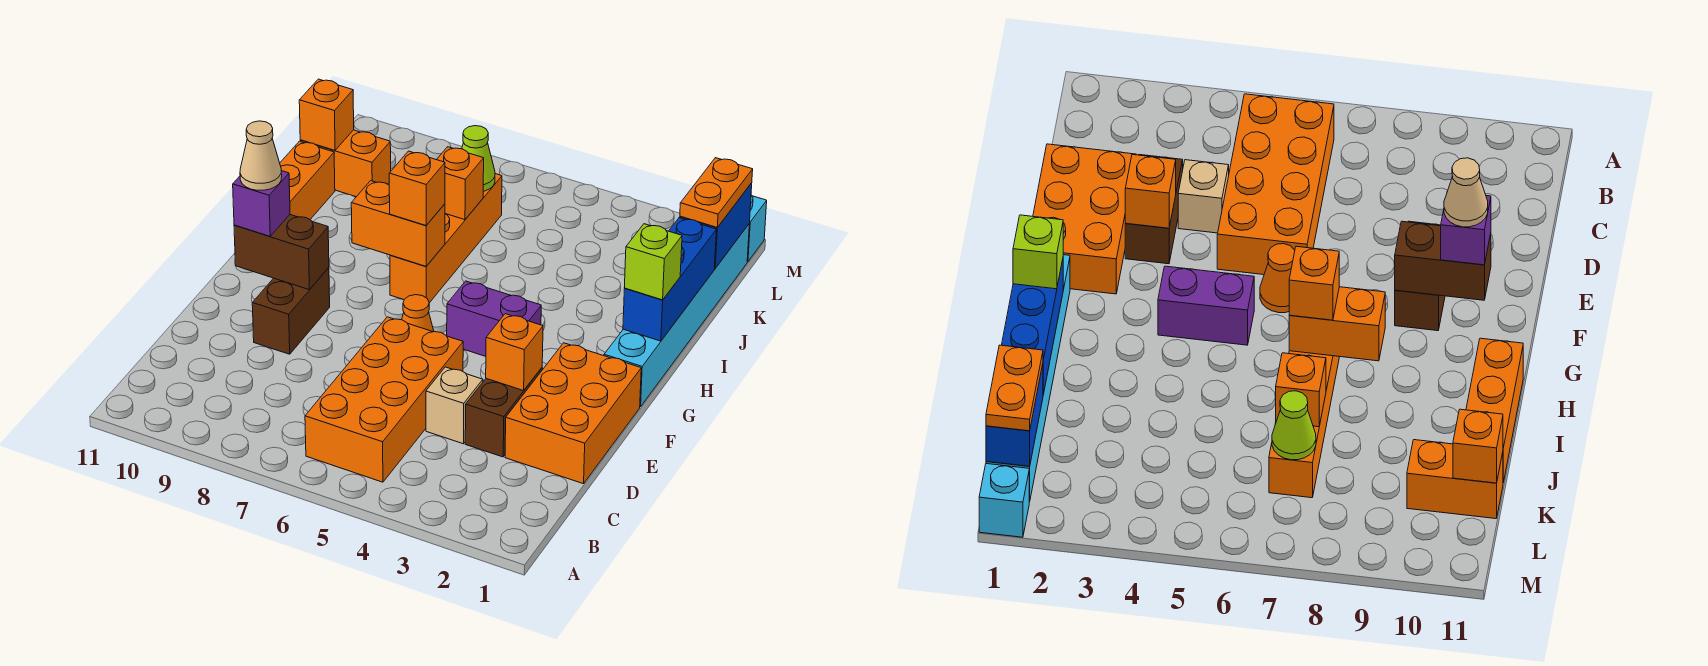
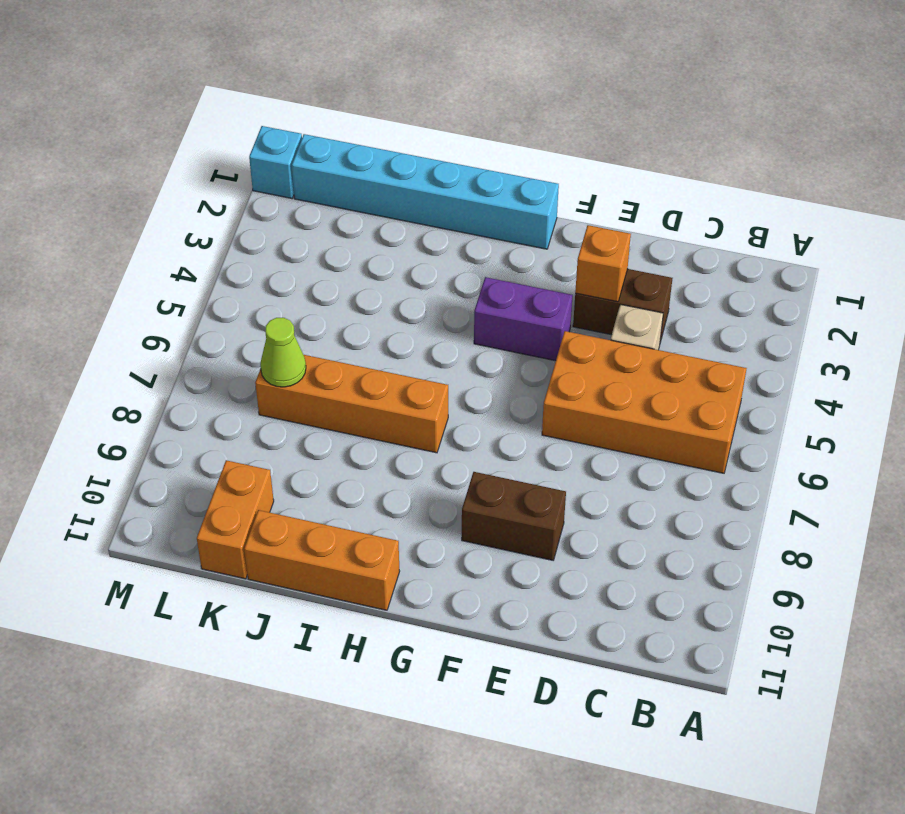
purple 1x2 brick [474,277,573,361] -> purple 1x2 brick turned to [447,281,541,356]
none -> orange 2x3 brick [505,343,641,484]
none -> orange 1x1 cone [402,295,434,332]
none -> brown 1x2 brick [234,215,329,290]

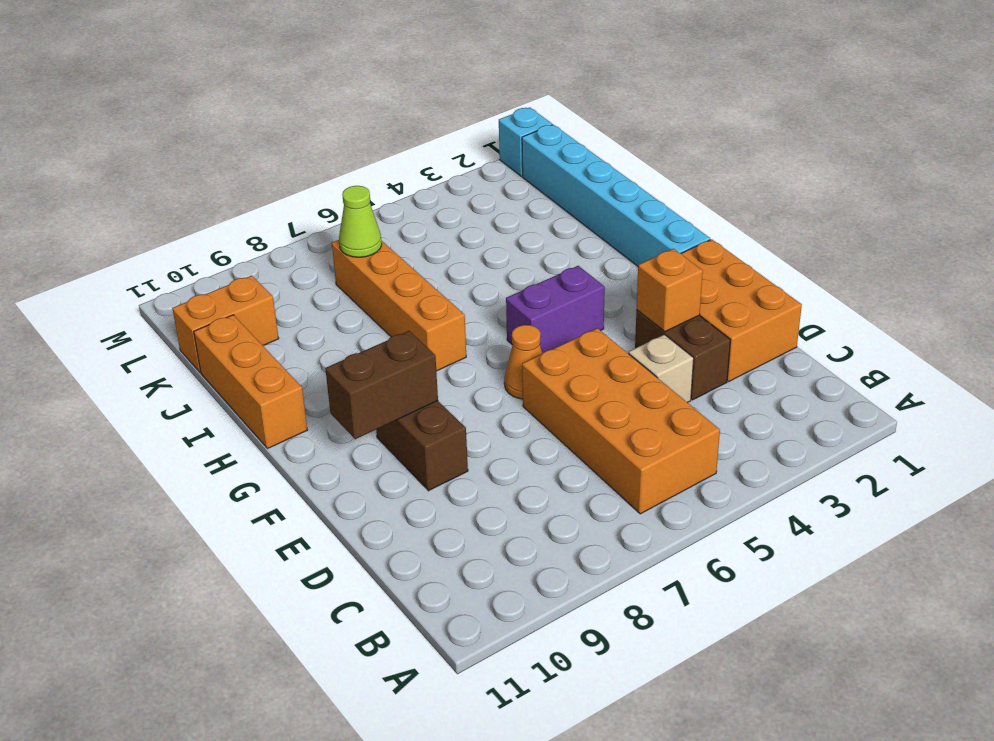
none -> blue 1x3 brick [623,218,716,341]
none -> orange 1x2 brick [351,181,445,266]
none -> orange 1x1 brick [437,147,484,220]

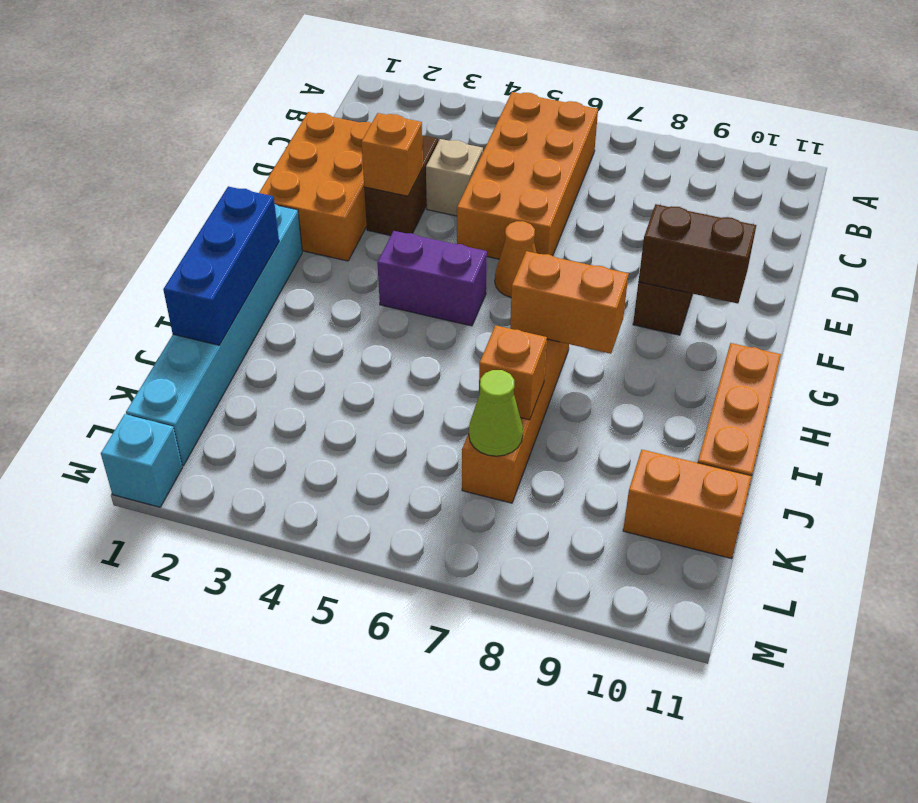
none -> blue 1x2 brick [680,183,752,268]
none -> orange 1x1 brick [299,79,354,150]
none -> purple 1x1 brick [233,171,290,236]

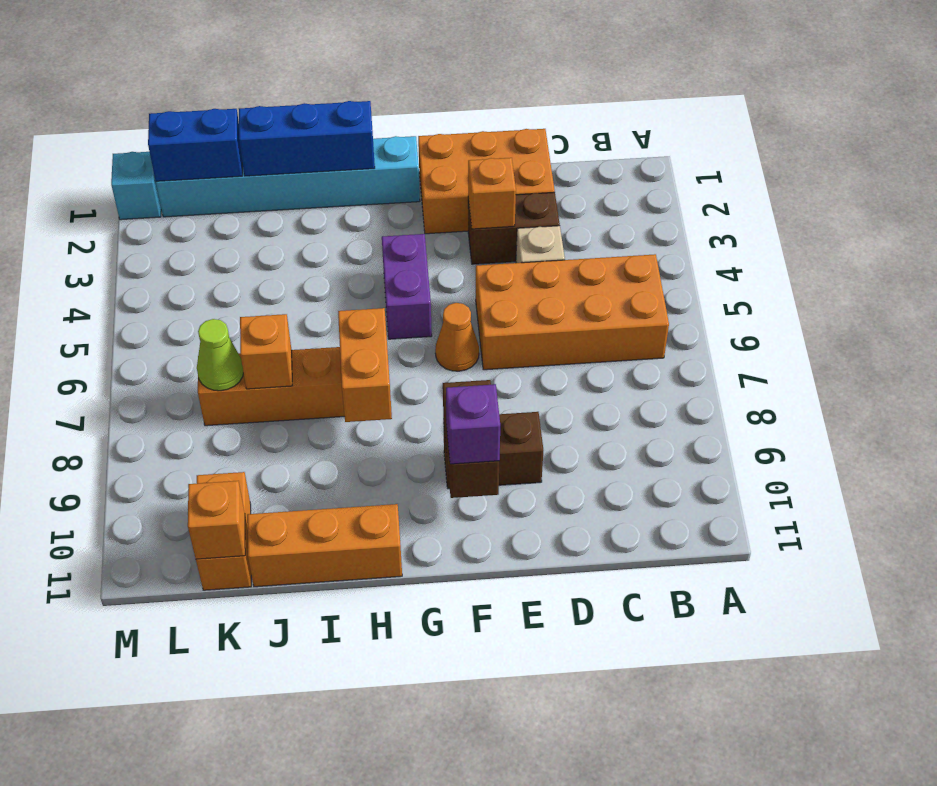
none -> lime 1x1 brick [624,224,682,300]
none -> orange 1x1 brick [389,151,445,225]
none -> orange 1x2 plate [680,158,753,227]

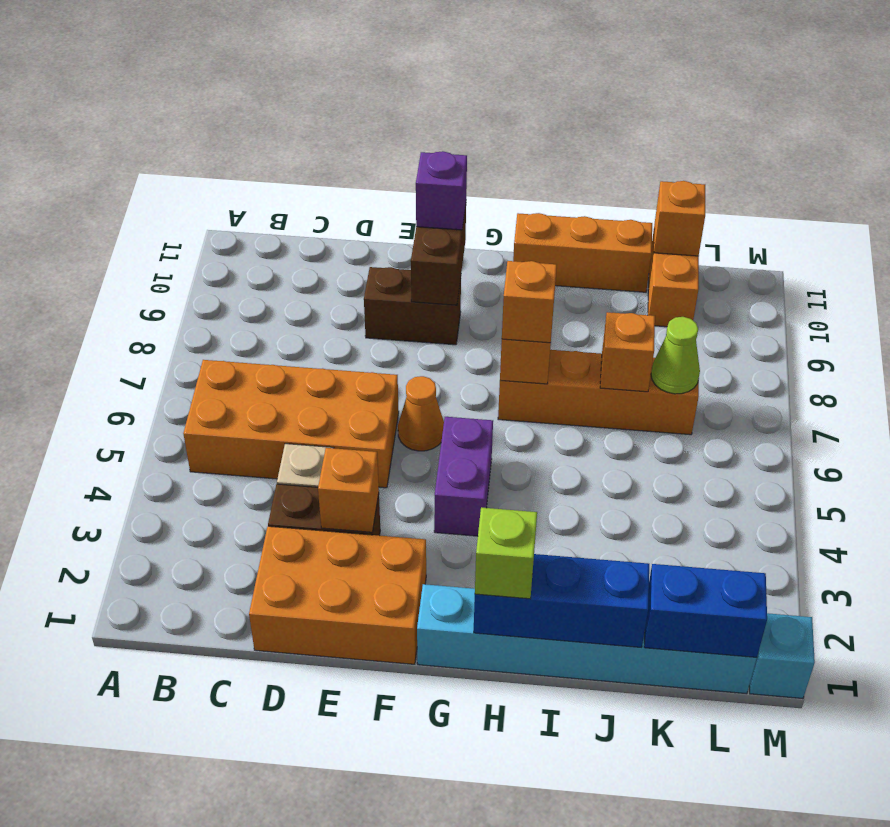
none -> orange 1x2 plate [680,158,753,227]
none -> tan 1x1 cone [240,121,282,190]

